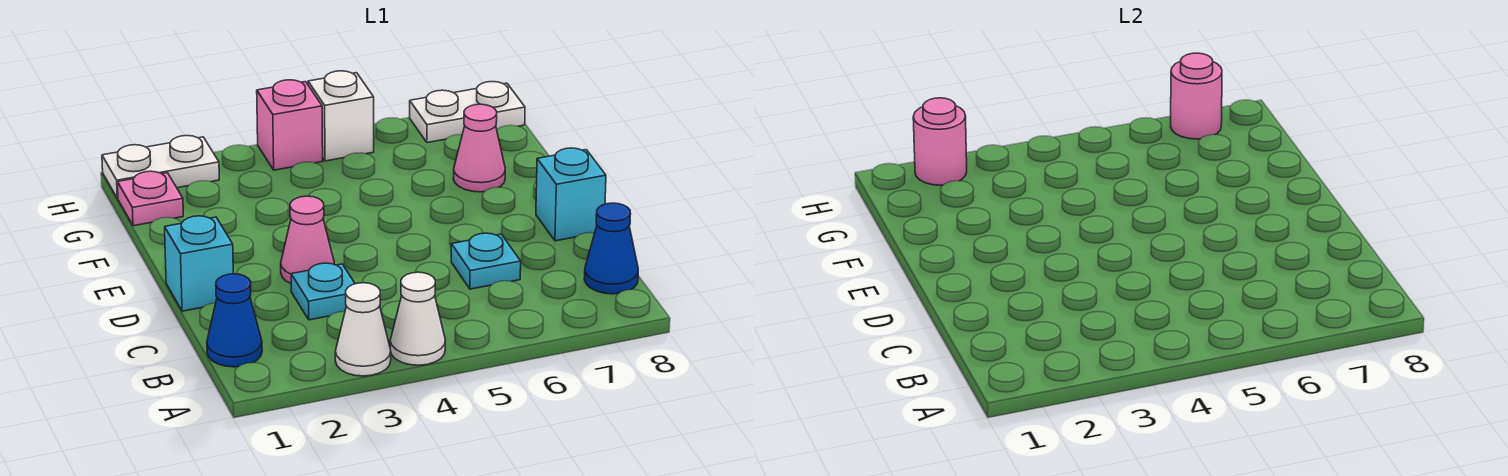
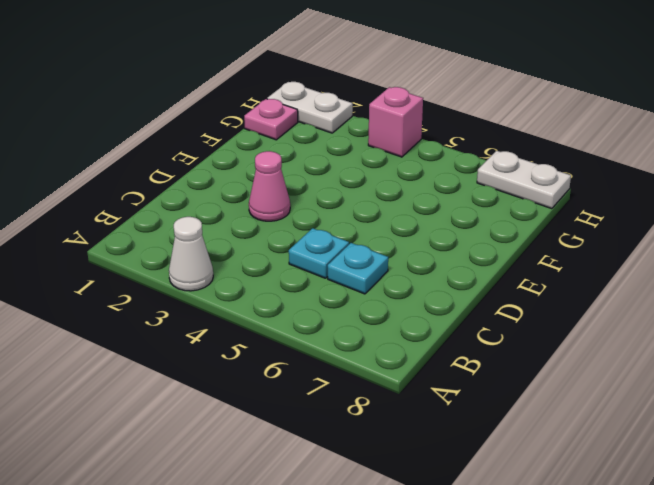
cyan 1x1 plate [289,228,349,278] -> cyan 1x1 plate moved to [291,263,355,320]
none -> white 1x1 cone [390,272,445,365]
none -> blue 1x1 cone [207,274,262,367]
none -> blue 1x1 cone [584,203,638,294]

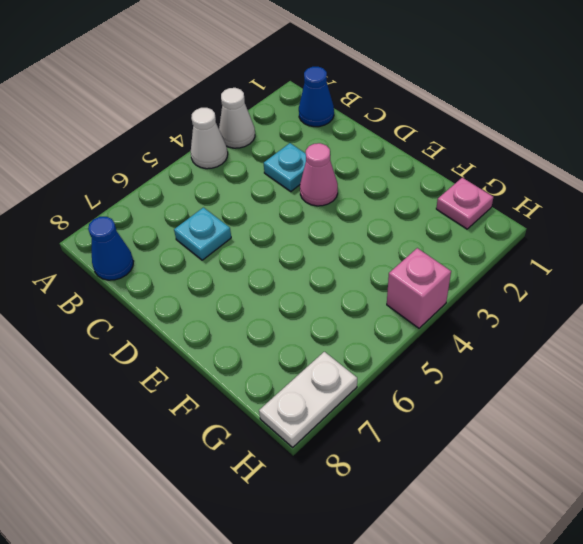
none -> cyan 1x1 brick [165,216,233,311]
none -> cyan 1x1 brick [536,148,606,241]
none -> pink 1x1 cone [454,104,505,192]

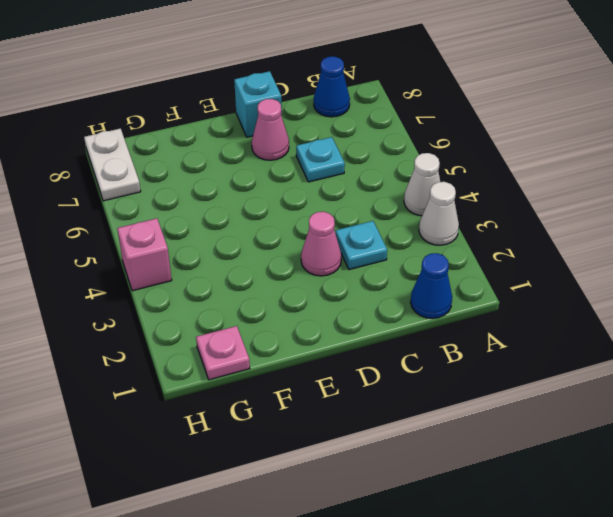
pink 1x1 cone [252,99,289,160] -> pink 1x1 cone moved to [454,104,505,192]
none -> cyan 1x1 brick [165,216,233,311]
none -> white 1x2 plate [102,136,219,198]
none -> white 1x1 brick [308,71,374,161]

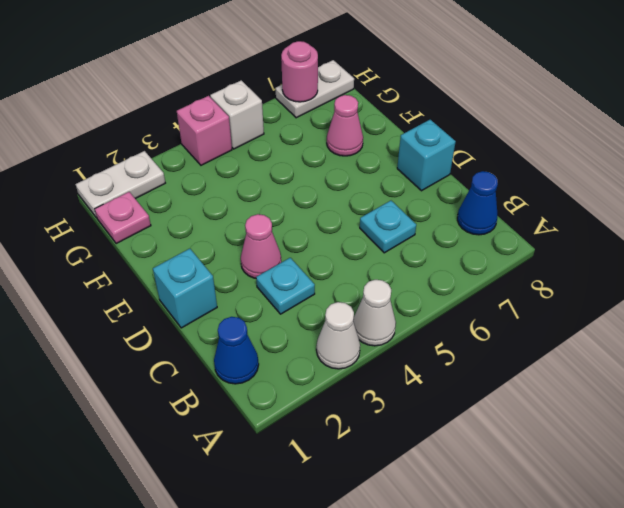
none -> pink 1x1 round brick [913,98,967,185]

